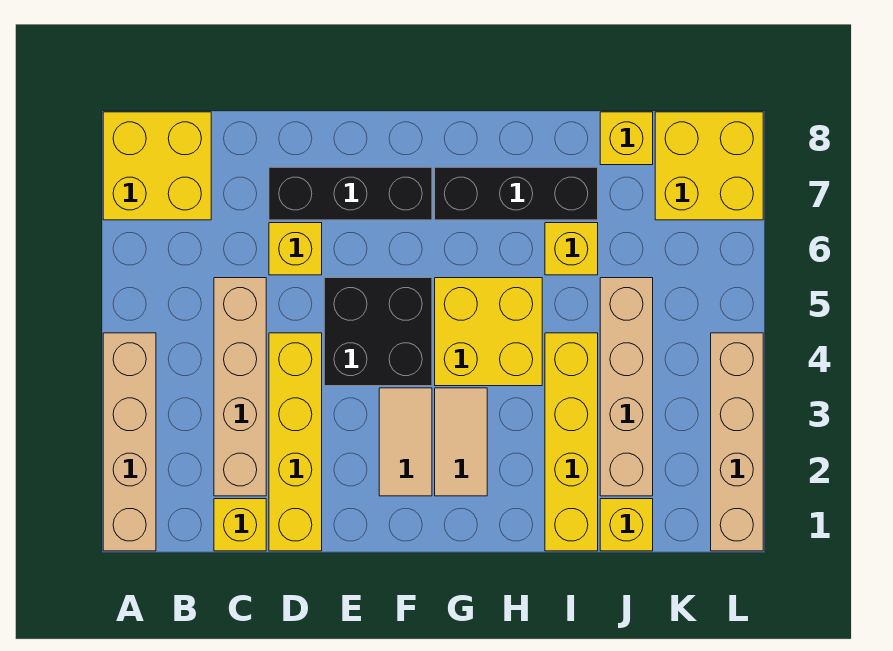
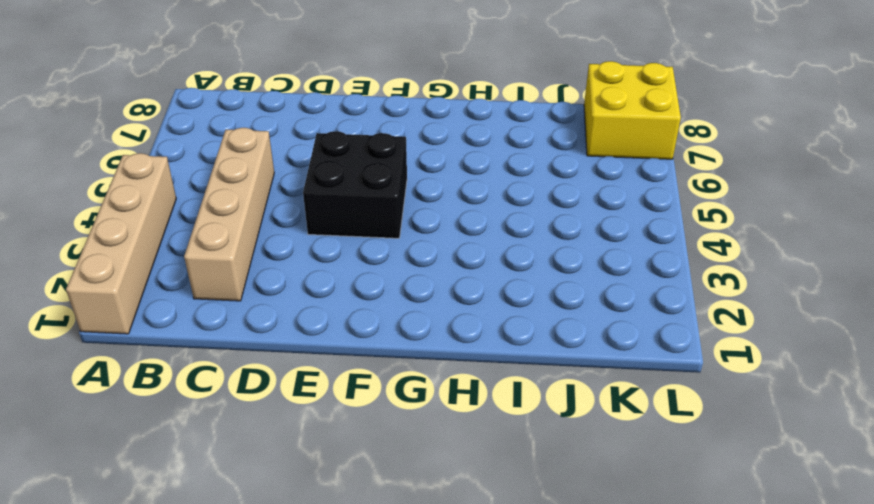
none -> yellow 2x2 brick [103,112,211,220]
none -> yellow 1x1 brick [214,499,266,551]
none -> yellow 1x4 brick [269,333,322,551]

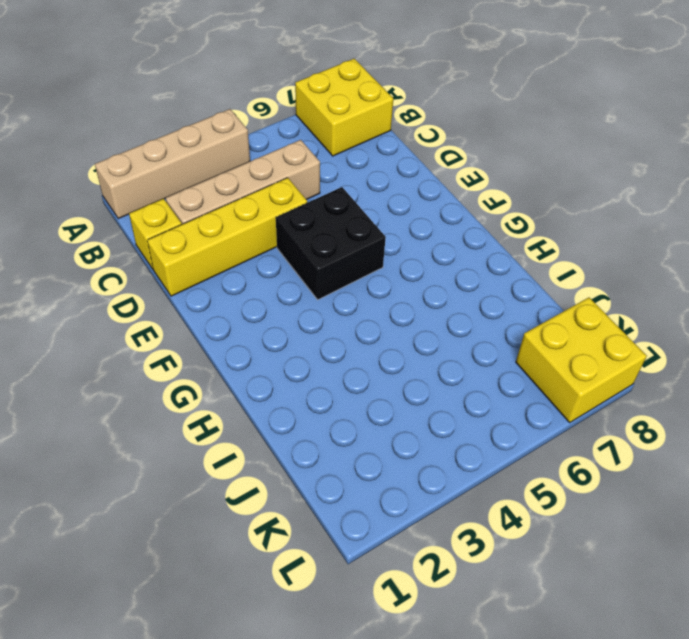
none -> yellow 1x1 brick [269,223,322,275]
none -> black 1x3 brick [269,167,432,220]
none -> tan 1x2 tile [379,388,432,496]

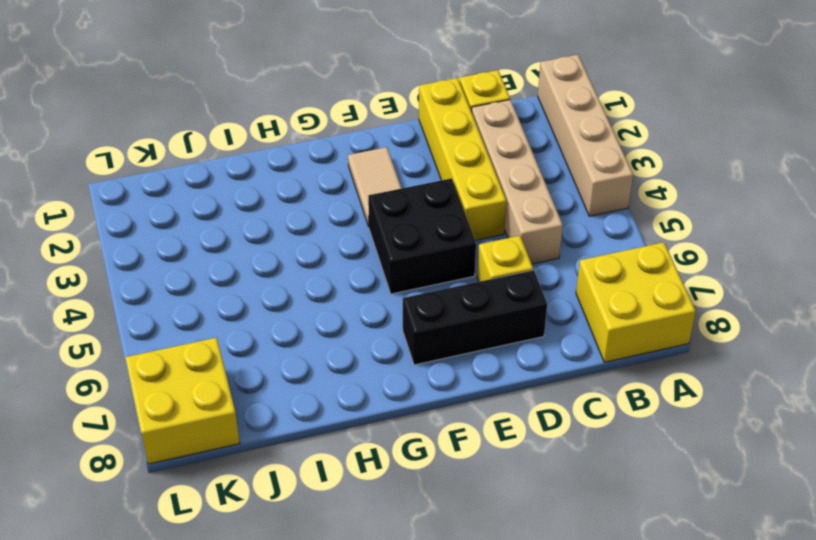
none -> tan 1x2 tile [435,388,487,496]
none -> yellow 2x2 brick [435,278,542,386]
none -> black 1x3 brick [435,167,598,220]

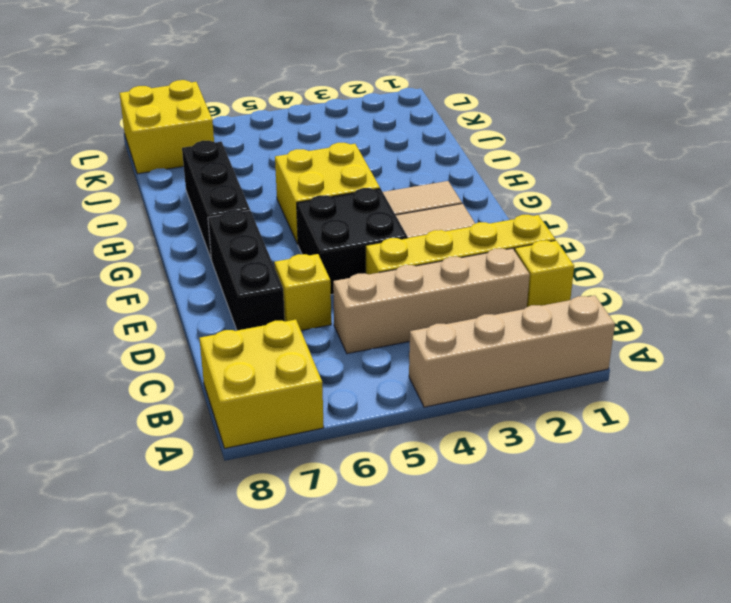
none -> yellow 1x4 brick [545,333,598,551]
none -> yellow 1x1 brick [545,223,598,275]
none -> yellow 1x1 brick [600,499,653,551]

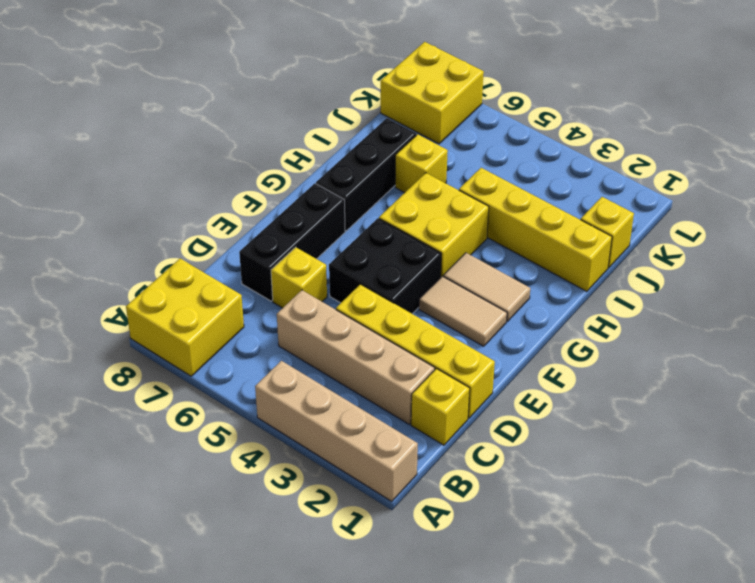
none -> tan 1x4 brick [600,278,653,496]
none -> yellow 1x1 brick [600,112,653,165]
none -> tan 1x4 brick [711,333,763,551]

